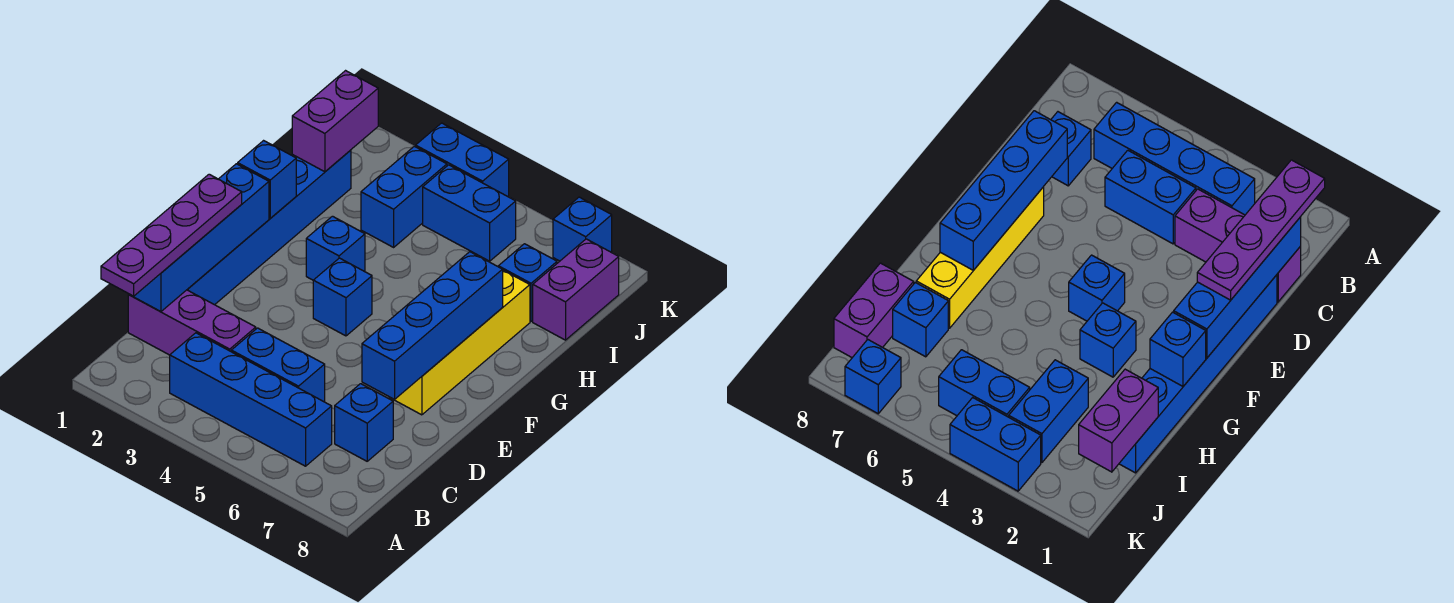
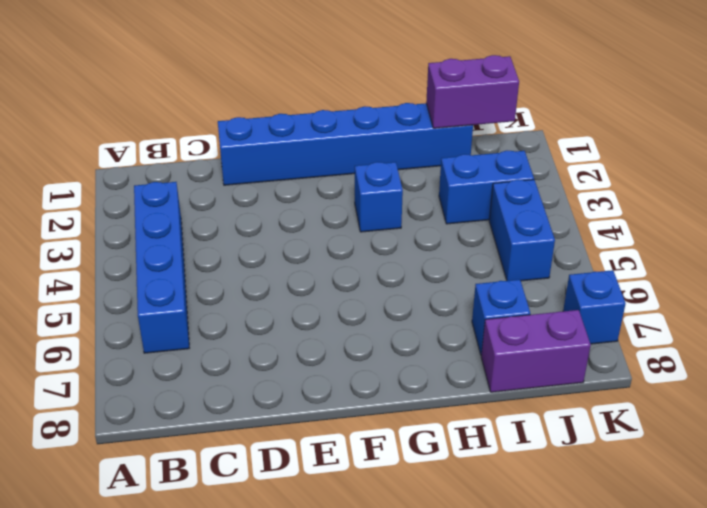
none -> purple 1x3 brick [128,290,256,355]
none -> blue 1x2 brick [231,328,325,402]
none -> blue 1x1 brick [335,384,393,461]

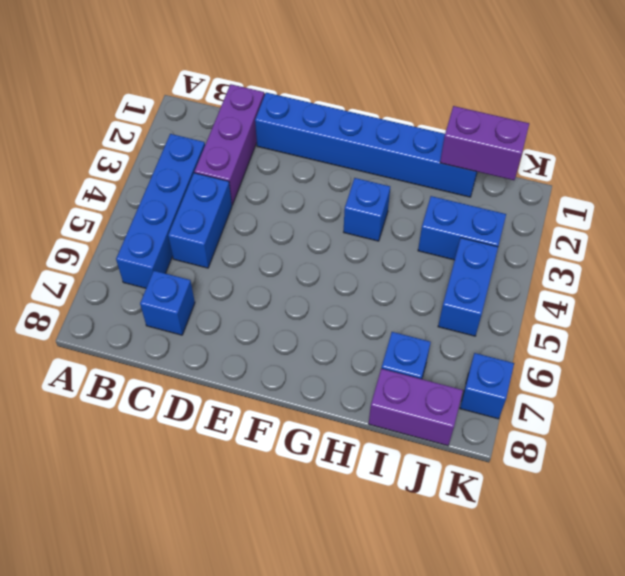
none -> yellow 1x4 brick [390,270,530,415]
none -> blue 1x1 brick [313,258,372,336]
none -> blue 1x2 brick [416,123,509,197]

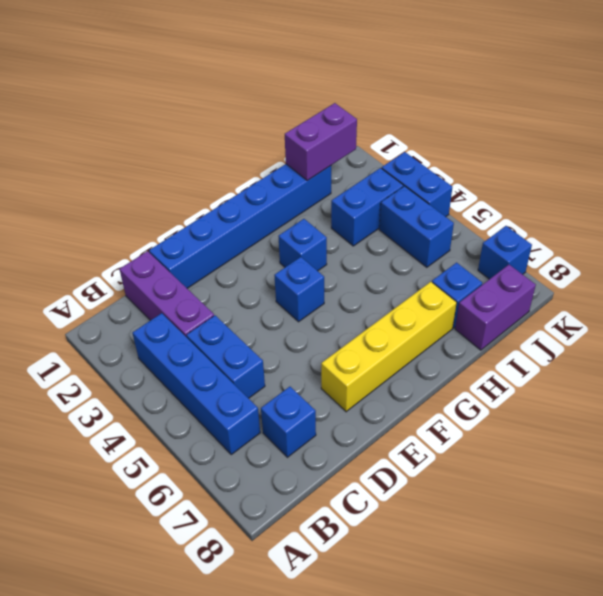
none -> blue 1x4 brick [129,164,269,311]
none -> blue 1x4 brick [362,252,503,399]
none -> blue 1x1 brick [238,141,296,218]

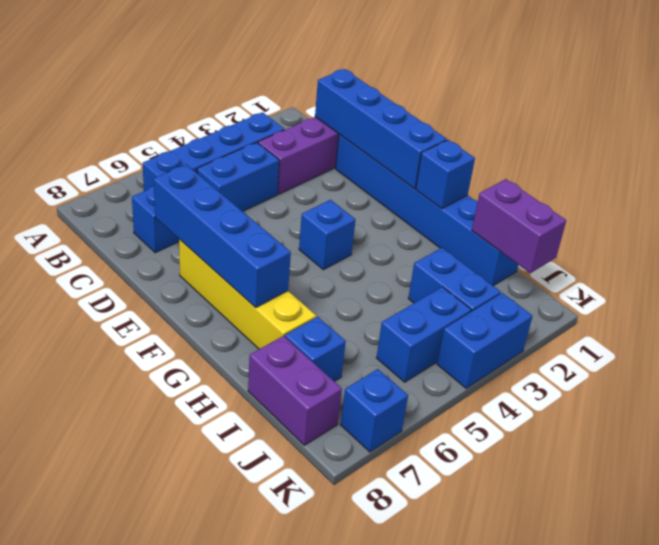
none -> blue 1x1 brick [306,216,365,280]
none -> purple 1x4 plate [101,174,242,296]

